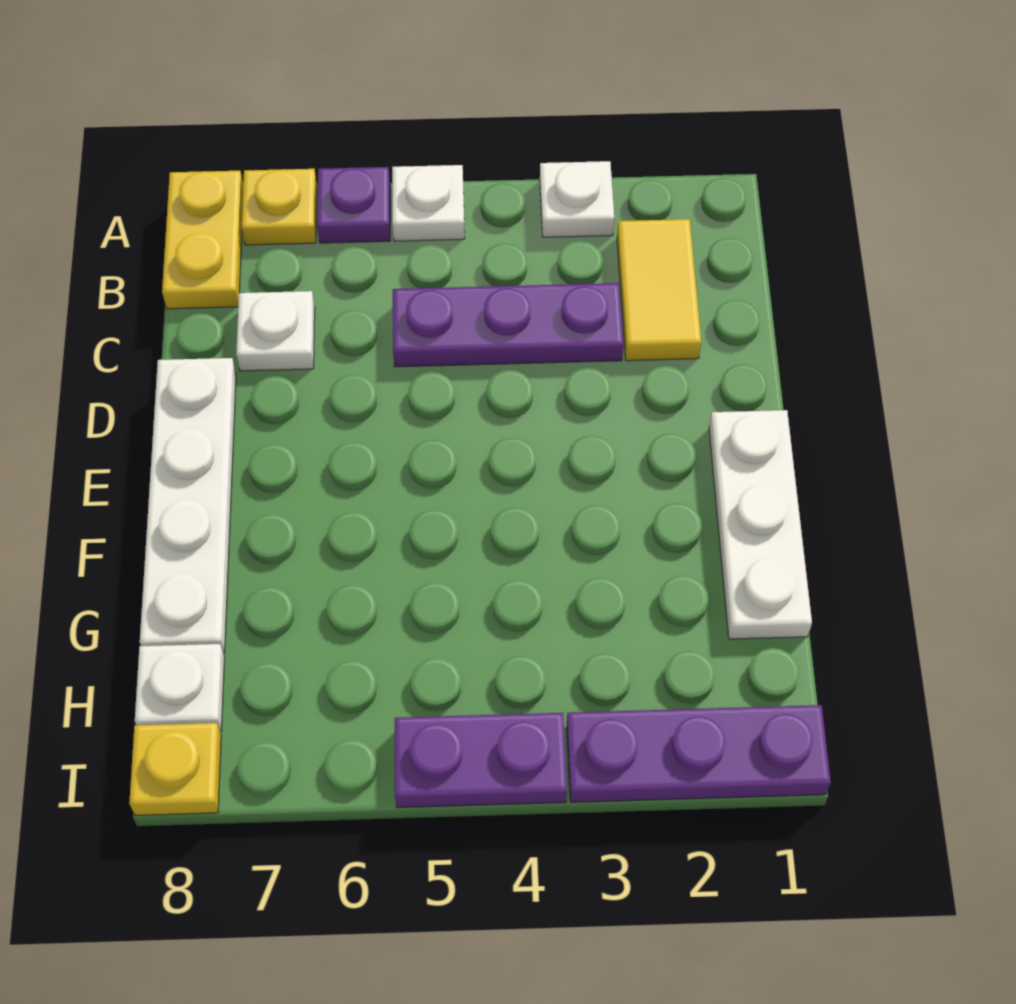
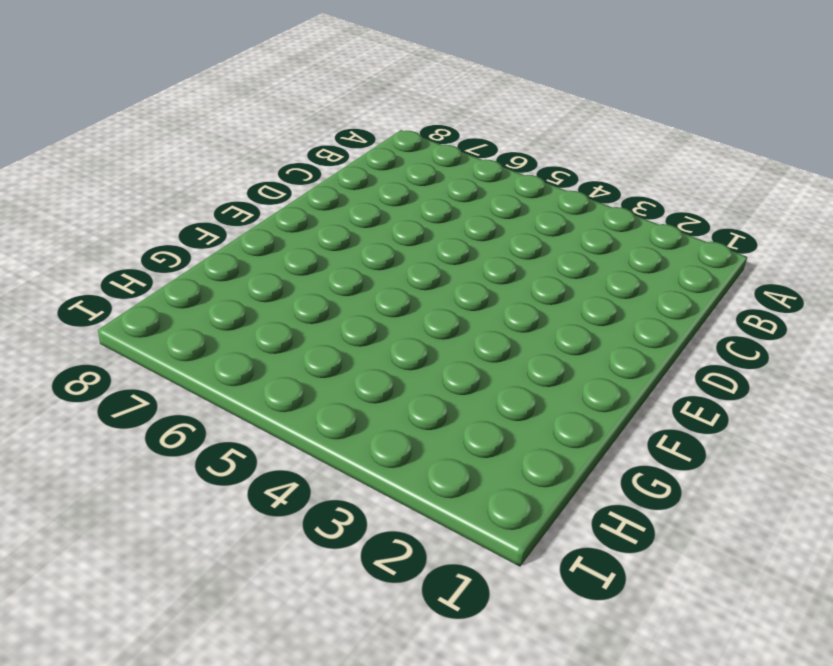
none -> white 1x1 plate [540,161,614,237]
none -> white 1x1 plate [392,165,465,241]
none -> purple 1x1 plate [317,167,390,243]

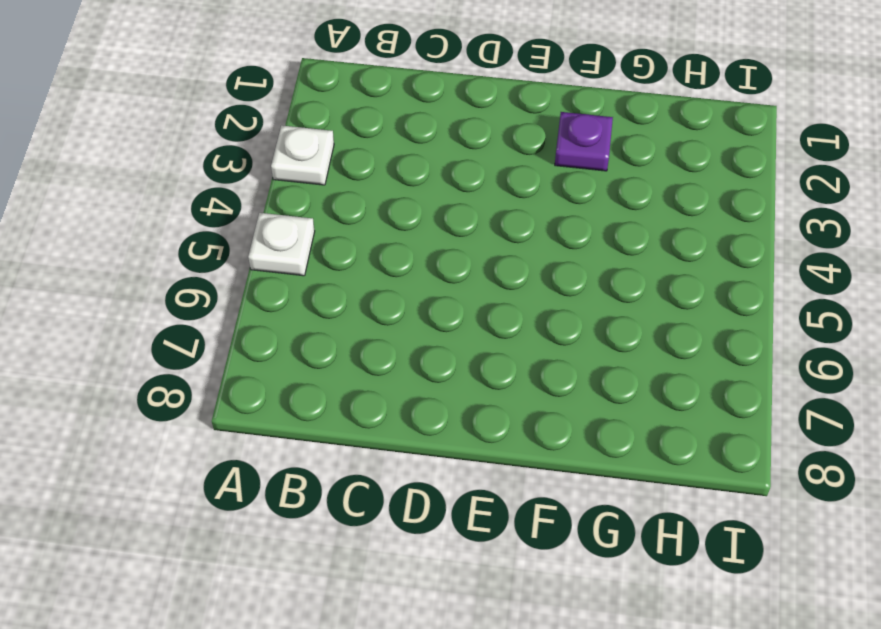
purple 1x1 plate [555,112,613,171] -> purple 1x1 plate moved to [317,167,390,243]
none -> yellow 1x1 plate [242,169,317,245]
none -> yellow 1x2 plate [162,171,243,309]
none -> yellow 1x2 tile [617,219,701,361]

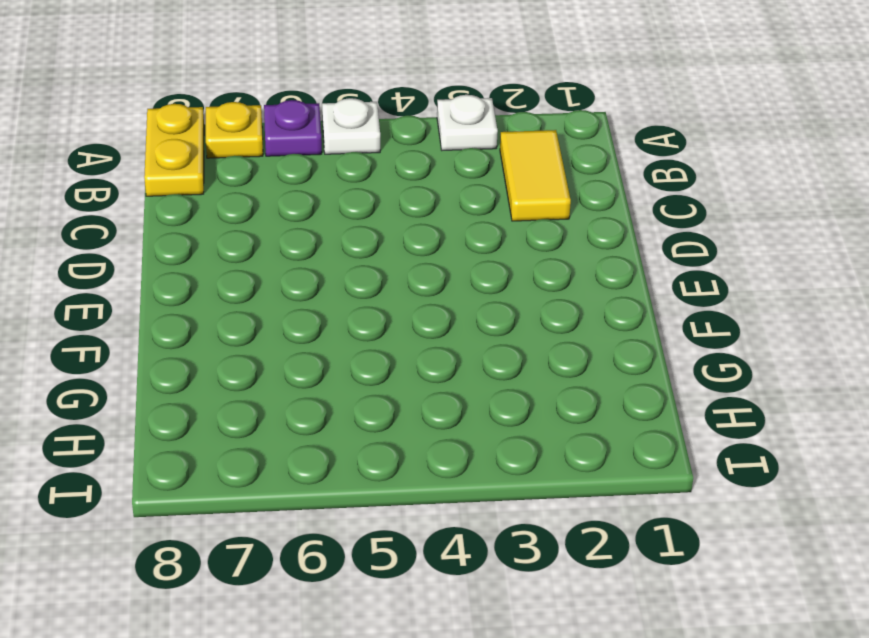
none -> purple 1x3 plate [393,283,623,367]
none -> white 1x1 plate [236,291,315,371]
none -> white 1x4 plate [140,358,236,654]

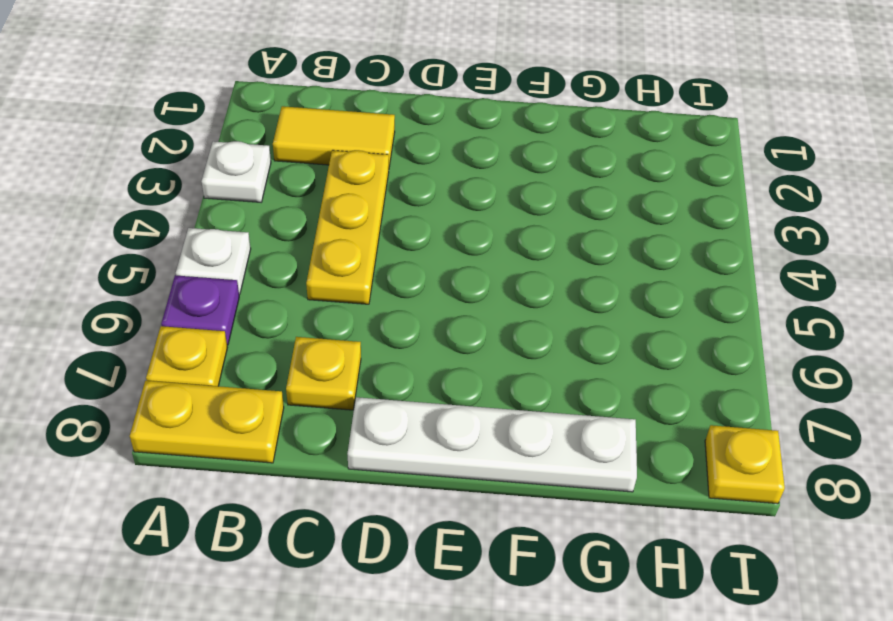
yellow 1x3 plate [306,150,389,304] -> purple 1x3 plate [393,283,623,367]
yellow 1x1 plate [286,337,361,410] -> white 1x1 plate [236,291,315,371]
none -> white 1x3 plate [709,410,812,639]
none -> white 1x1 plate [135,644,225,732]
none -> purple 1x3 plate [567,705,831,802]

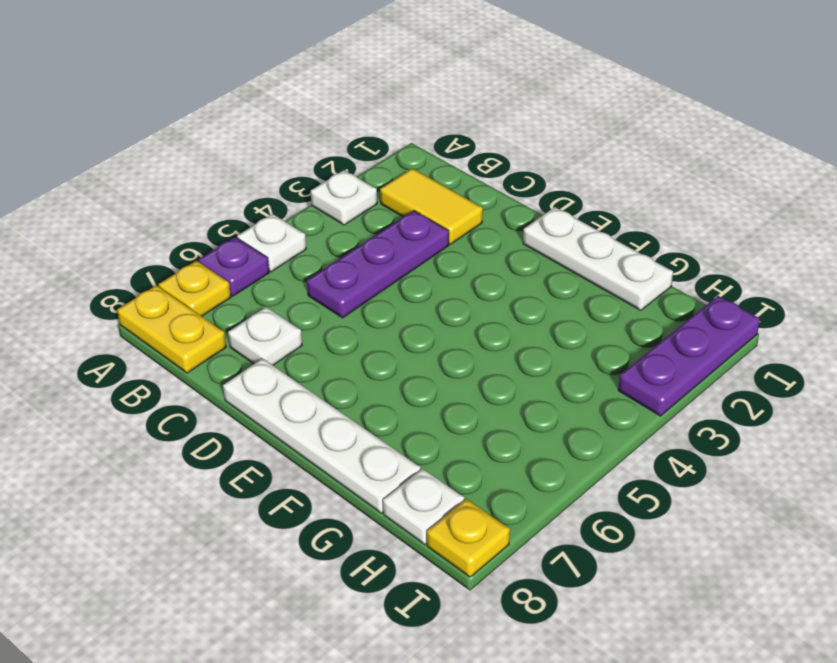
none -> purple 1x2 plate [395,713,567,808]

